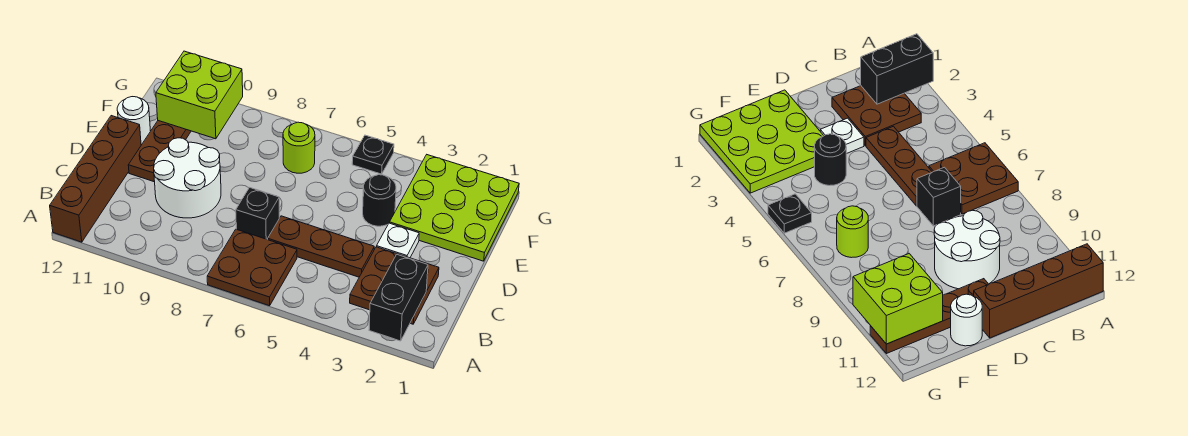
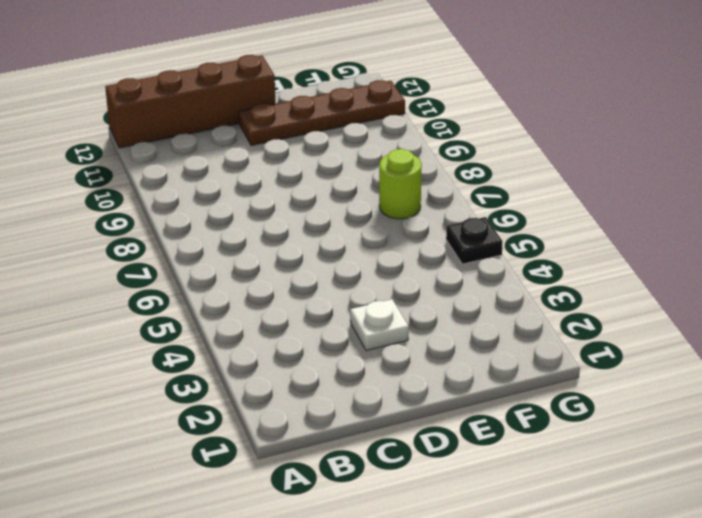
none -> brown 2x2 plate [207,229,297,306]
none -> brown 2x2 plate [350,247,439,324]
none -> brown 1x3 plate [268,216,374,277]

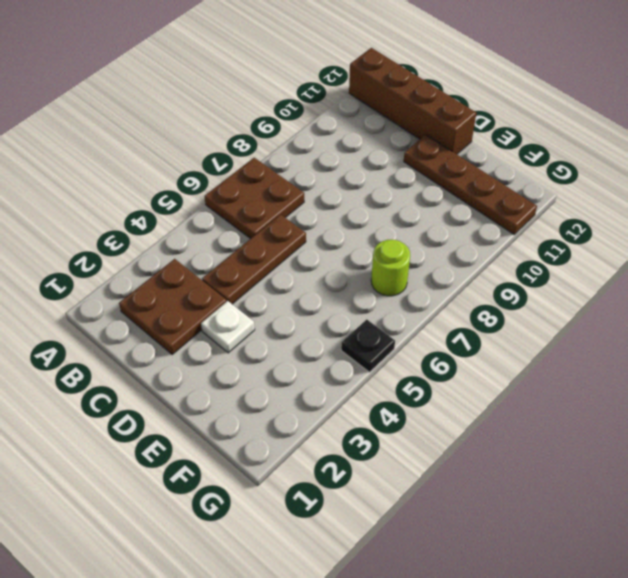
none -> black 1x1 brick [236,187,279,240]
none -> white 2x2 round brick [154,138,221,218]
none -> lime 3x3 plate [390,155,519,261]

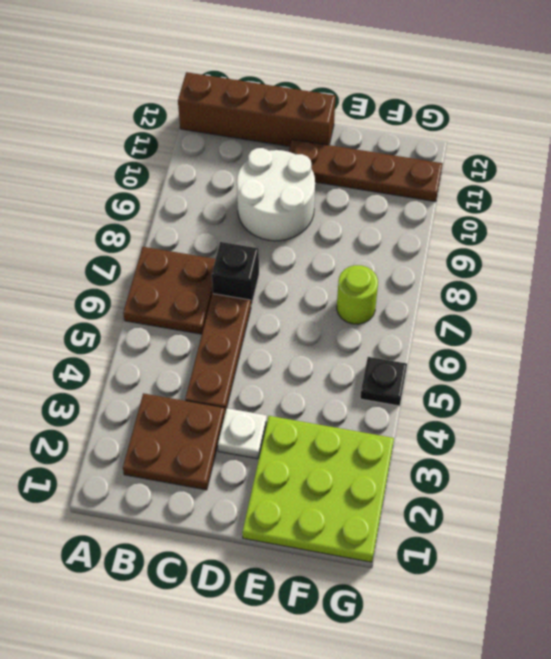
none -> black 1x1 round brick [363,175,396,226]
none -> white 1x1 round brick [117,97,150,145]
none -> black 1x2 brick [369,255,428,341]

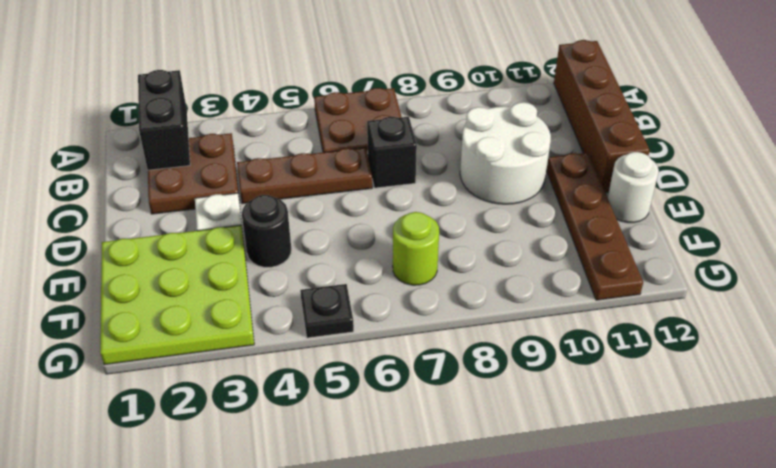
none -> lime 2x2 brick [156,51,243,139]

